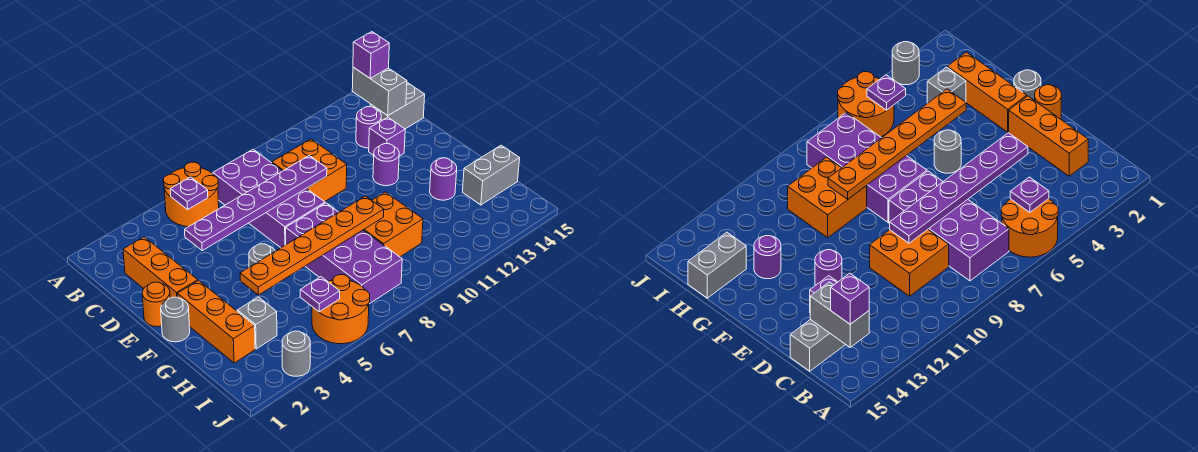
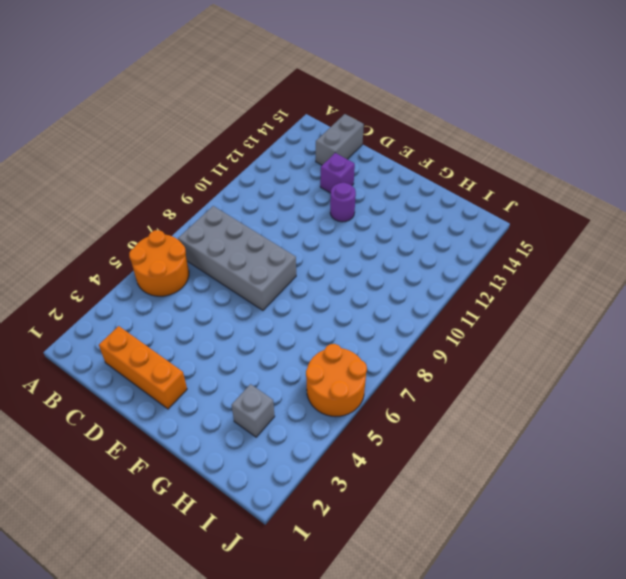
grey 2x4 brick [178,206,296,310] -> purple 2x4 brick [213,150,325,248]
none -> orange 2x2 brick [272,139,347,202]
none -> purple 1x1 round brick [356,107,381,148]
none -> orange 1x1 round brick [142,282,170,327]

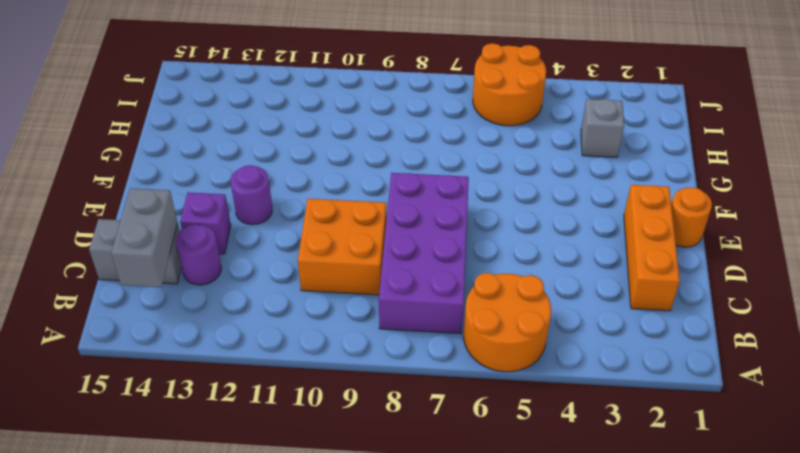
none -> grey 1x1 round brick [161,297,190,342]
none -> orange 1x3 brick [178,281,255,363]
none -> grey 1x1 round brick [249,244,275,267]

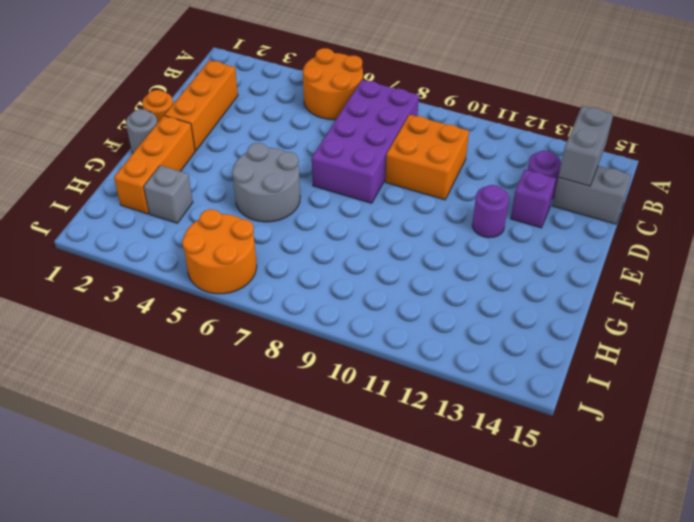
grey 2x2 round brick [232,143,300,222] -> grey 1x1 round brick [249,244,275,267]
none -> purple 2x4 brick [286,203,402,304]
none -> orange 2x2 brick [364,192,423,257]
none -> purple 1x1 round brick [430,158,457,200]

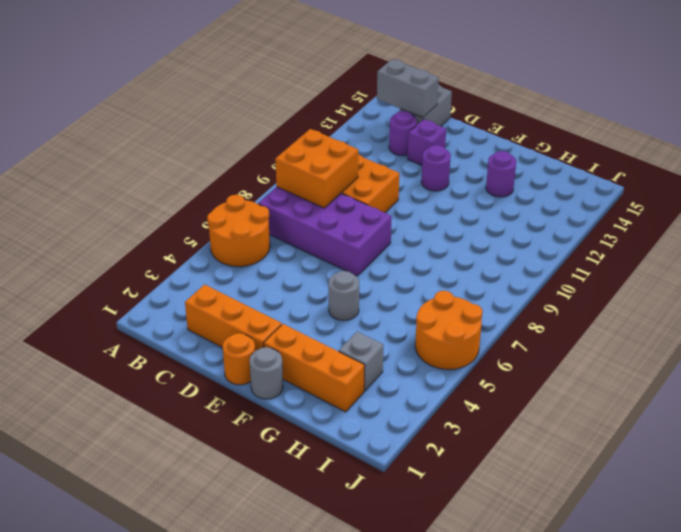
orange 2x2 brick [275,129,358,208] -> orange 2x2 brick moved to [364,192,423,257]
none -> purple 2x4 brick [286,203,402,304]
none -> grey 1x2 brick [463,145,520,205]
none -> grey 1x1 round brick [282,331,310,376]

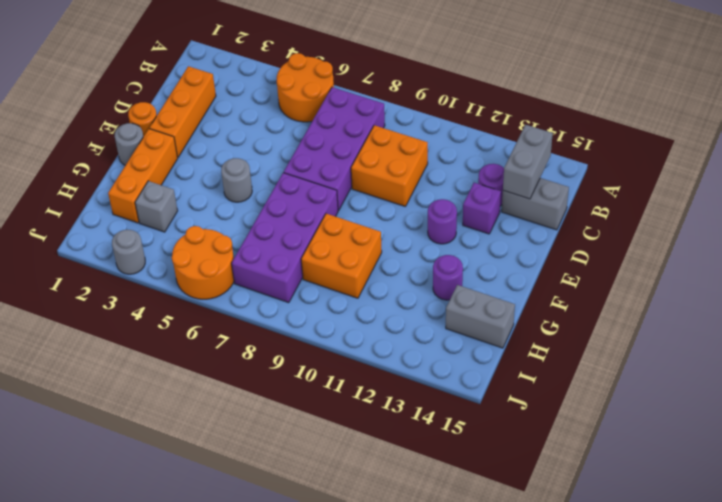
none -> purple 1x1 plate [170,177,208,209]
none -> purple 1x6 plate [185,156,327,251]
none -> orange 1x6 plate [240,196,384,295]

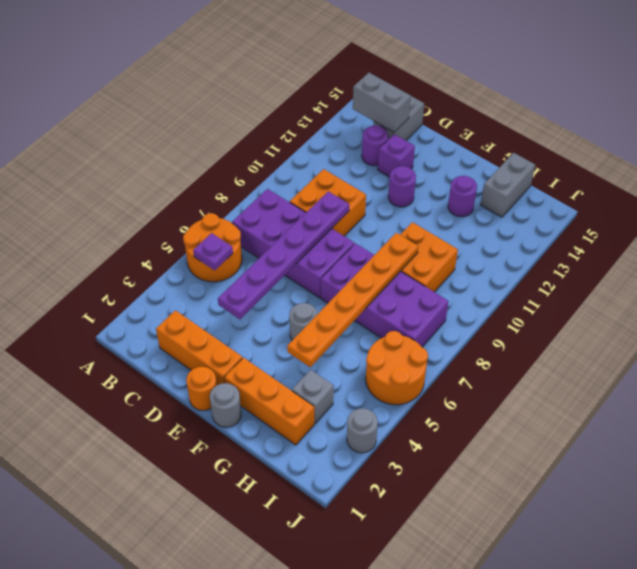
none -> purple 1x1 plate [300,277,340,312]
none -> purple 1x1 brick [353,32,389,78]

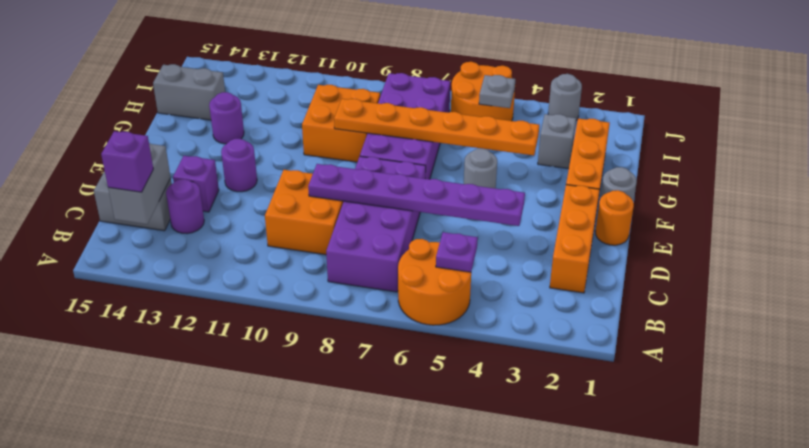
grey 1x1 plate [479,75,515,108] -> purple 1x1 plate [300,277,340,312]

